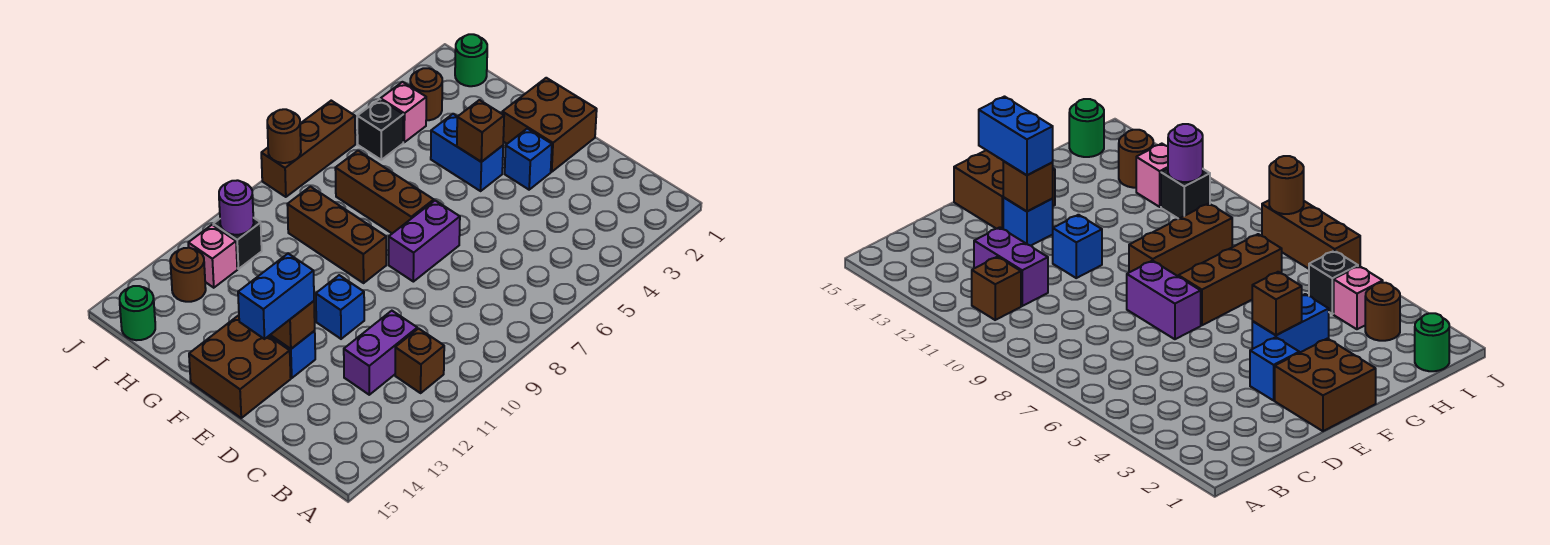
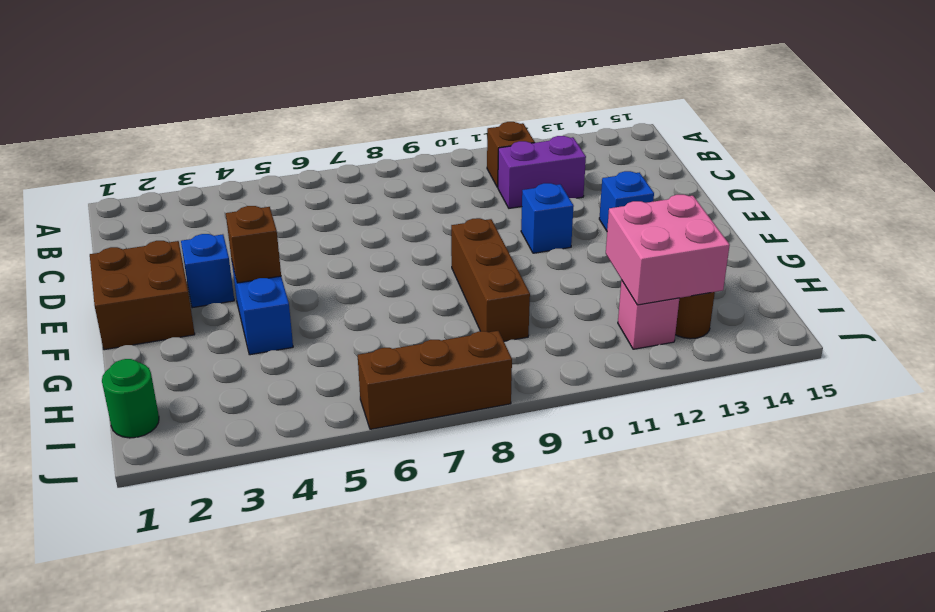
pink 2x2 brick [606,195,730,305] -> none
none -> purple 1x2 brick [389,201,460,282]
none -> brown 2x2 brick [189,315,291,418]
none -> brown 1x3 brick [335,151,434,233]

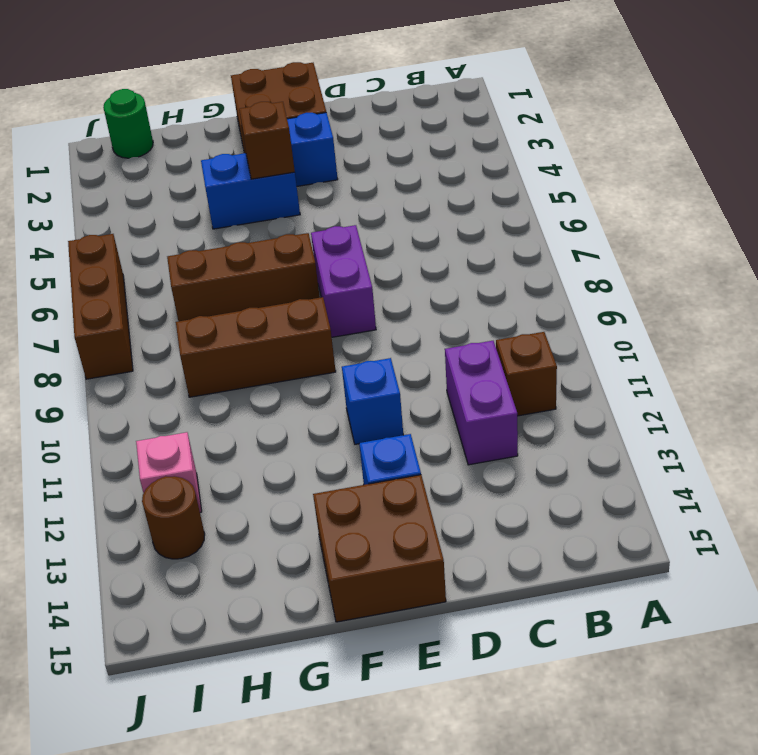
none -> brown 1x1 round brick [410,68,442,120]
none -> pink 1x1 brick [381,82,426,142]
none -> black 1x1 brick [357,99,403,160]

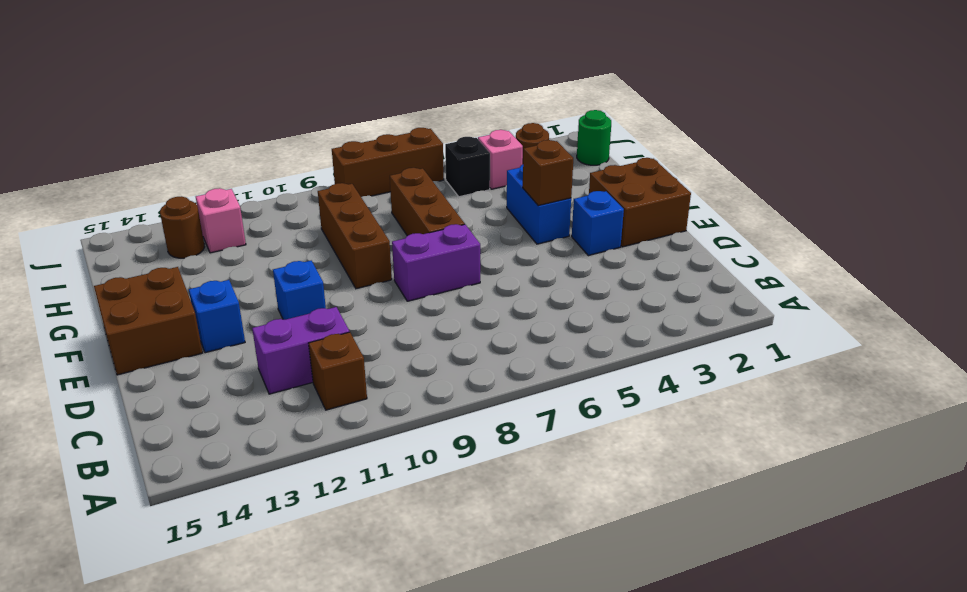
none -> black 1x1 brick [213,218,262,269]
none -> green 1x1 round brick [120,286,155,340]
none -> brown 1x1 brick [271,301,315,349]

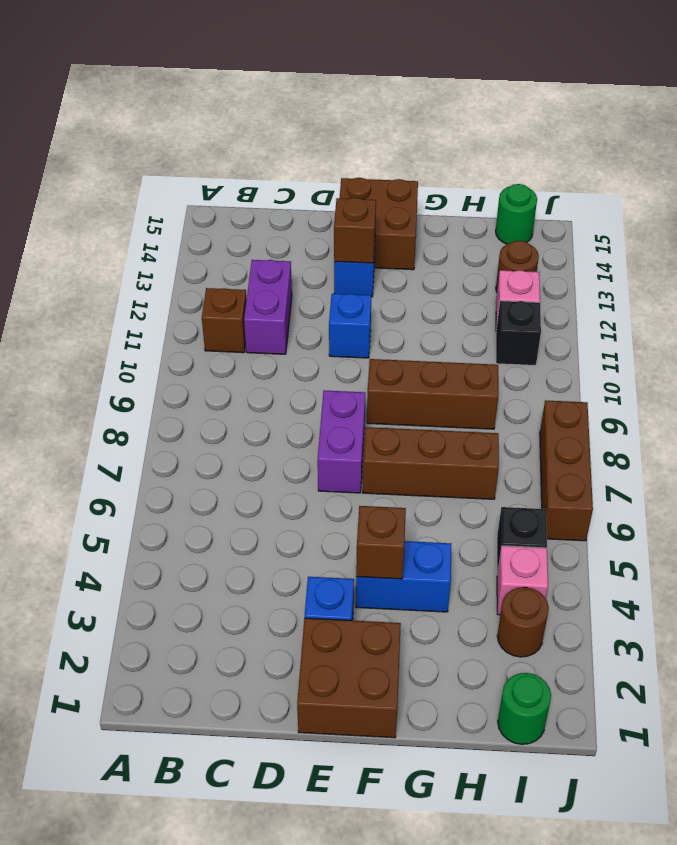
none -> purple 1x1 round brick [219,180,254,235]
none -> brown 1x1 round brick [267,109,301,163]
none -> blue 1x2 brick [238,254,314,339]

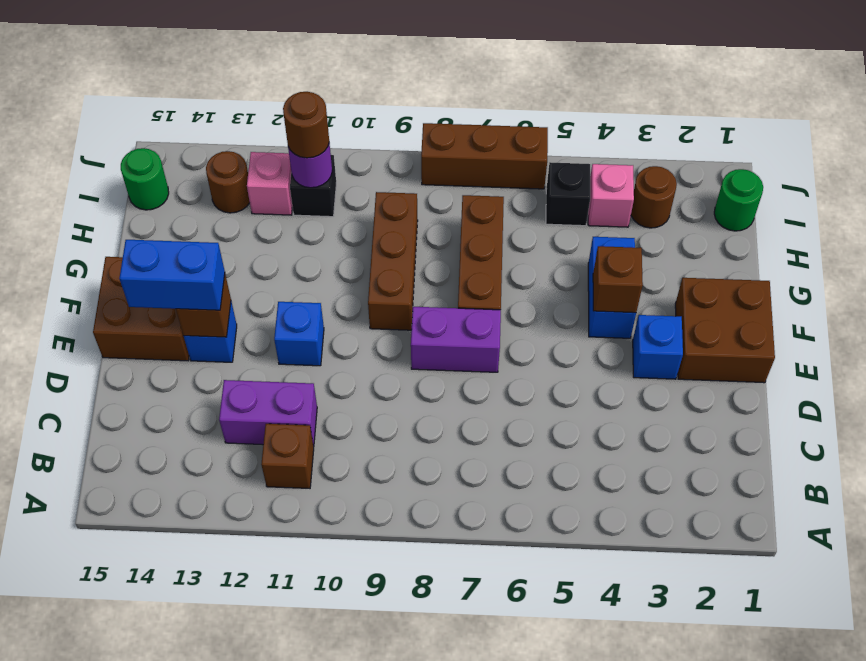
brown 1x1 round brick [283,92,329,158] -> brown 1x1 round brick moved to [267,109,301,163]

